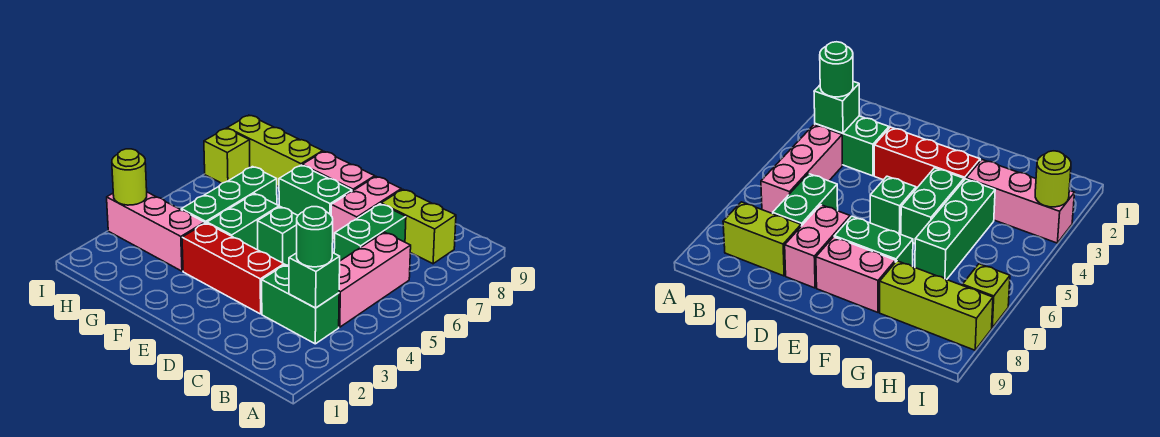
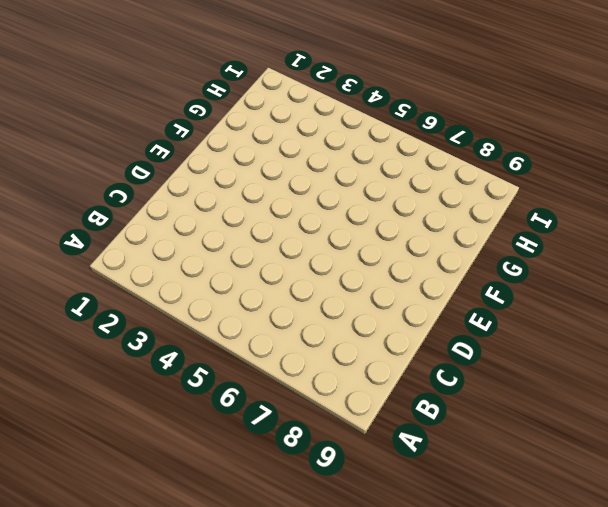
none -> green 1x2 brick [262,265,339,344]
none -> pink 1x3 brick [339,232,411,327]
none -> lime 1x2 brick [381,189,456,264]

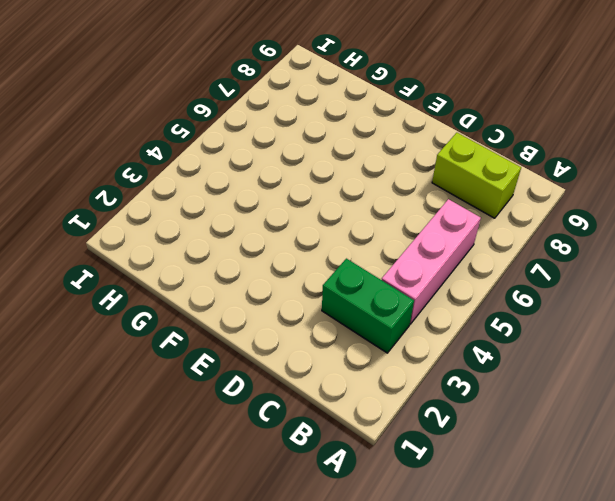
none -> green 1x2 brick [334,204,406,261]
none -> red 1x3 brick [182,223,284,314]
none -> pink 1x2 brick [331,177,401,241]

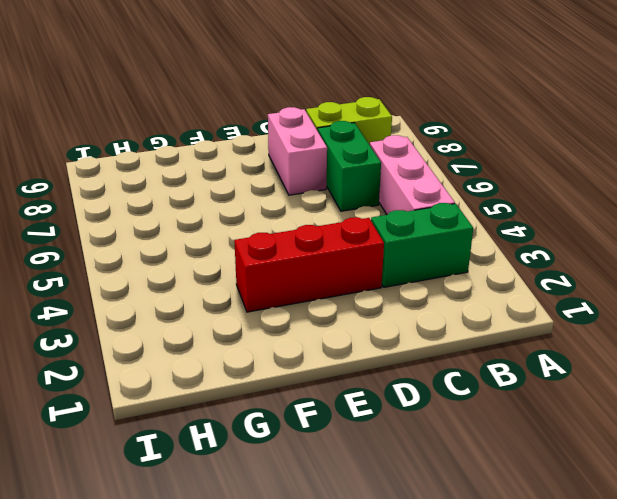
none -> green 1x1 brick [258,207,298,265]
none -> green 1x2 brick [279,165,352,215]
none -> pink 1x2 brick [302,152,375,191]

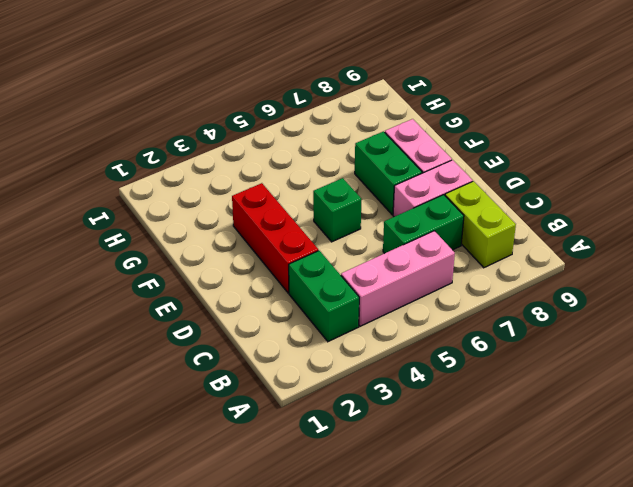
none -> green 1x2 brick [207,194,279,250]
none -> pink 1x3 brick [107,192,205,271]
none -> green 1x3 brick [181,167,277,223]

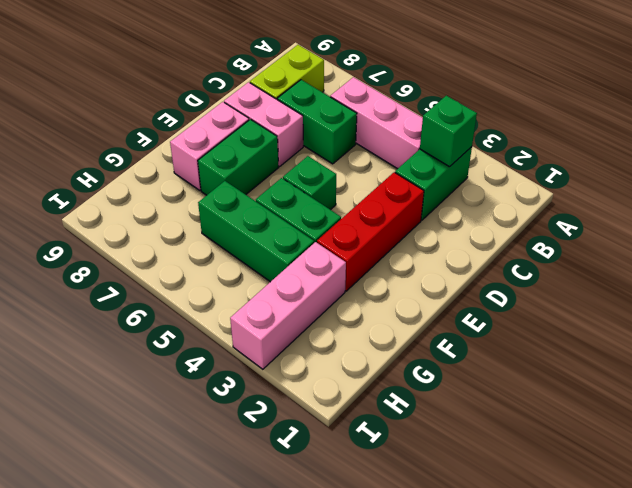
none -> lime 1x3 brick [227,115,323,187]
none -> lime 1x1 brick [204,128,250,183]
none -> lime 1x1 round brick [112,149,147,205]

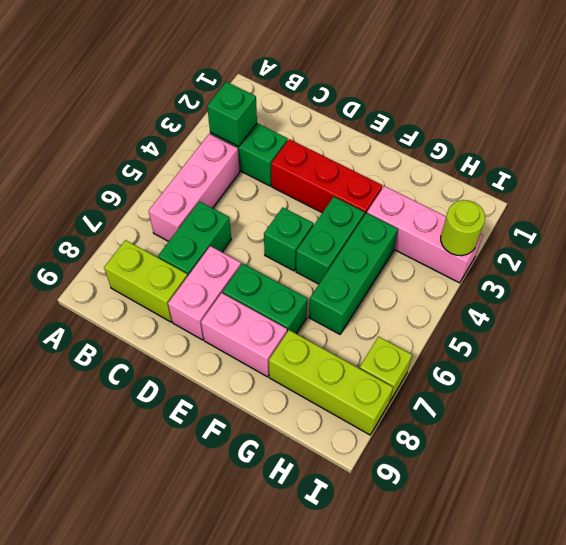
none -> green 1x1 round brick [297,207,333,267]

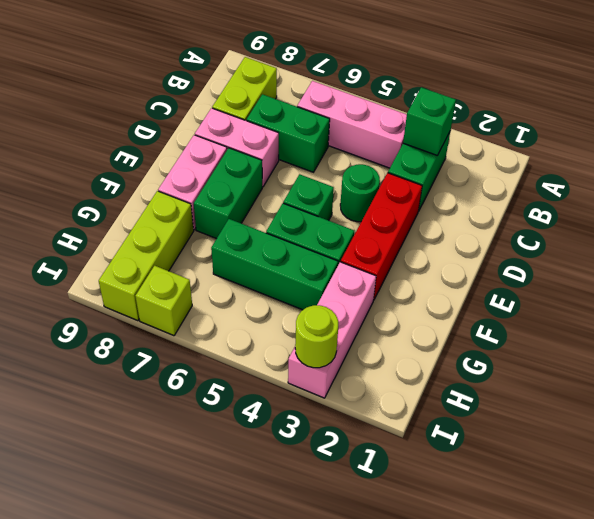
green 1x1 round brick [340,164,380,222] -> green 1x1 round brick moved to [297,207,333,267]

